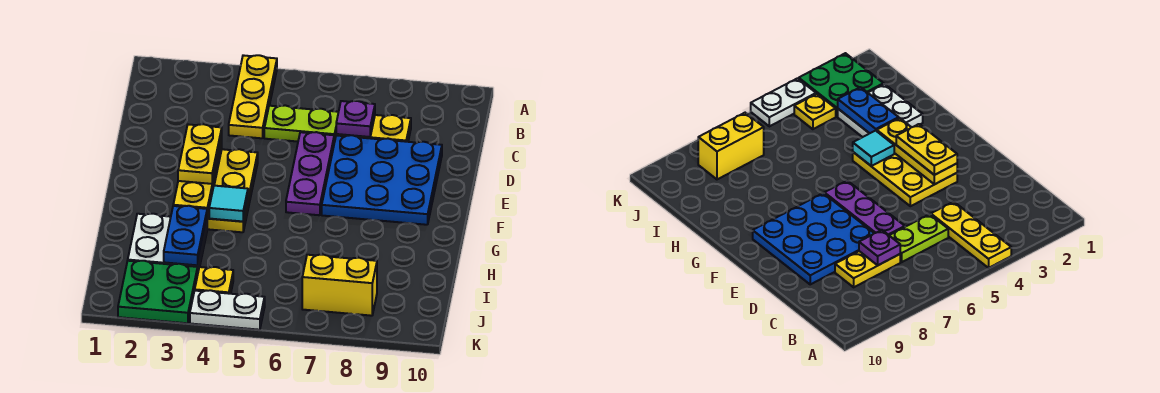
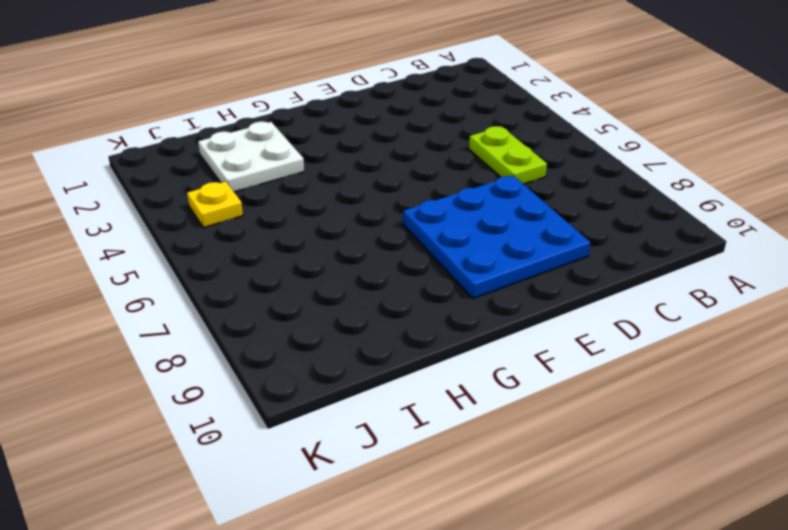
none -> yellow 1x3 plate [229,55,277,138]
none -> yellow 1x2 plate [336,115,411,142]
none -> purple 1x3 plate [286,132,334,215]

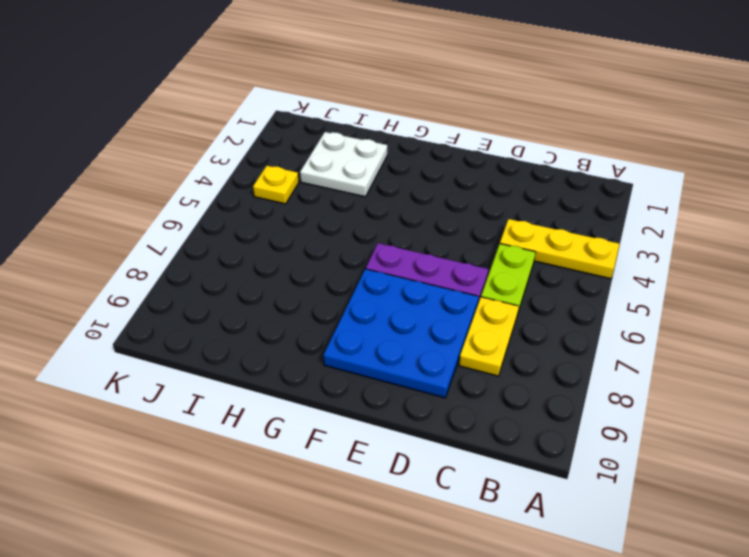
none -> yellow 2x3 plate [207,149,258,232]
none -> green 2x2 plate [118,261,198,323]
none -> yellow 1x2 brick [302,255,377,316]

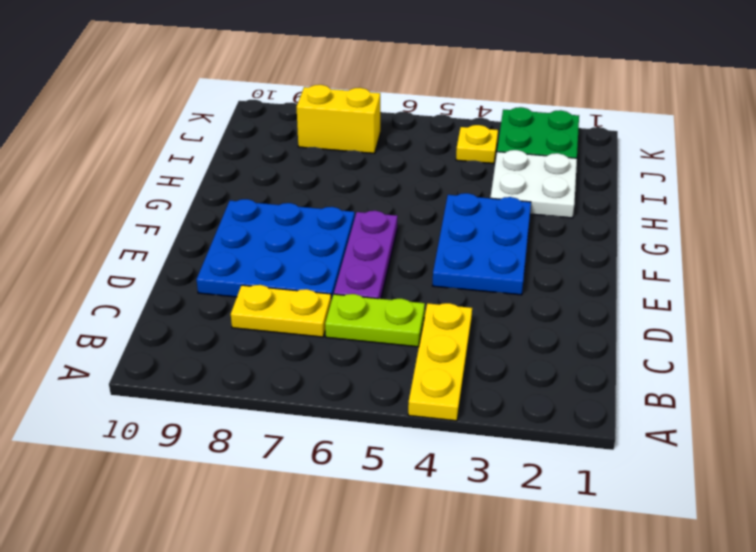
blue 2x3 plate [433,193,531,295] -> yellow 2x3 plate [207,149,258,232]
none -> white 1x2 plate [190,290,265,330]
none -> purple 1x1 plate [336,101,375,137]
none -> yellow 1x3 plate [173,140,222,218]

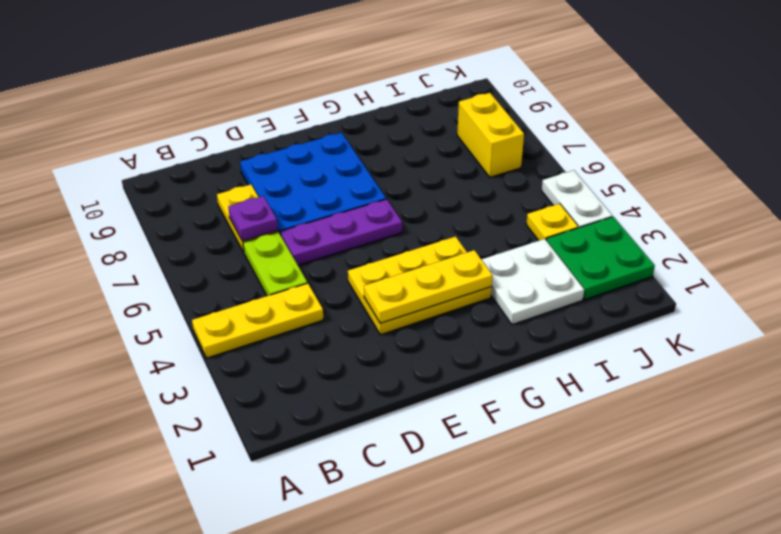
none -> cyan 1x1 tile [209,186,248,222]
none -> blue 1x2 plate [164,206,207,265]
none -> yellow 1x2 plate [178,124,222,184]

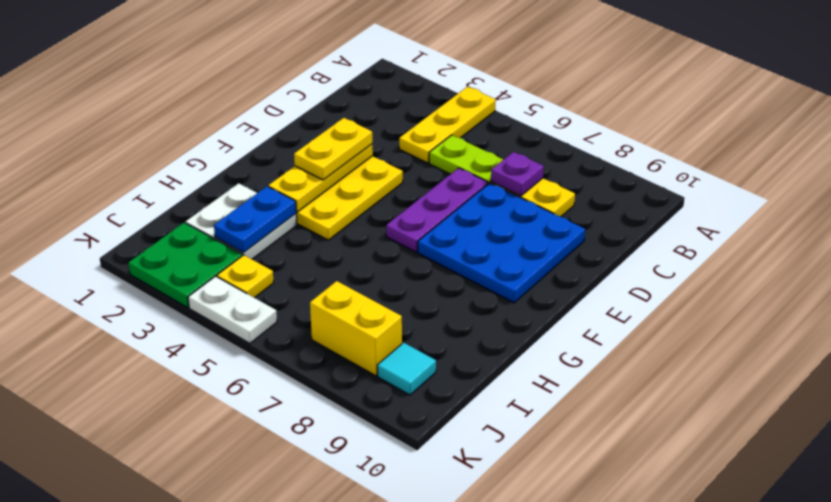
cyan 1x1 tile [377,343,436,395] -> cyan 1x1 tile moved to [209,186,248,222]

